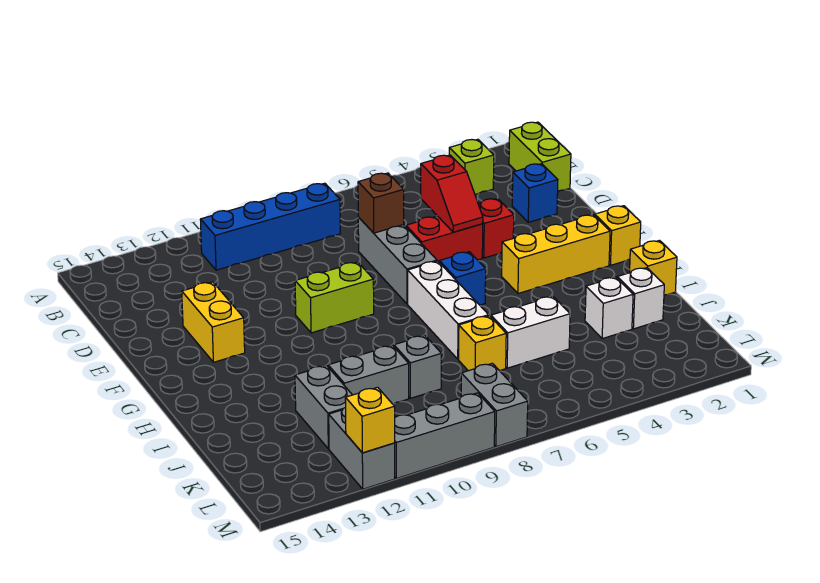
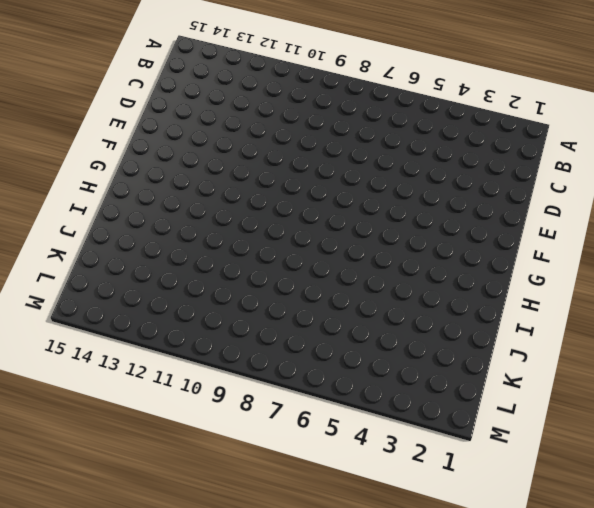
none -> lime 1x2 brick [509,122,571,191]
none -> lime 1x1 brick [449,139,494,194]
none -> blue 1x4 brick [200,183,340,270]

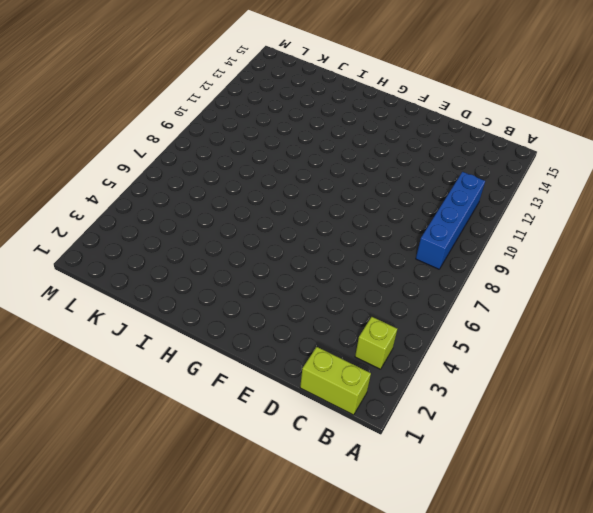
none -> blue 1x1 brick [512,164,558,222]
none -> grey 1x3 brick [358,217,437,304]
none -> red 1x1 brick [478,198,514,258]

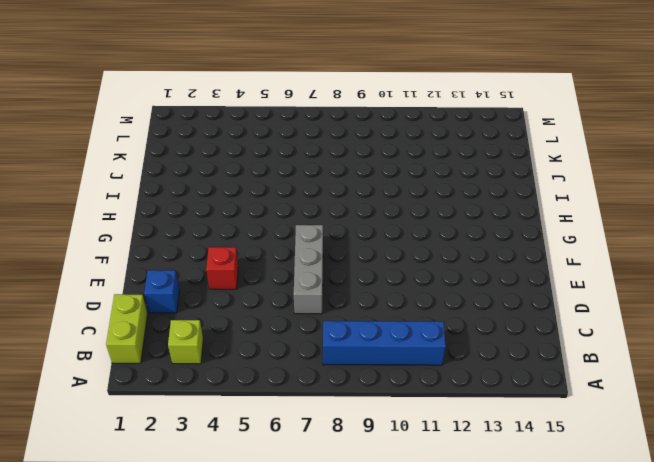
none -> red 1x2 brick [406,216,483,262]
none -> yellow 1x2 brick [182,282,245,362]
none -> lime 1x2 brick [295,262,374,333]

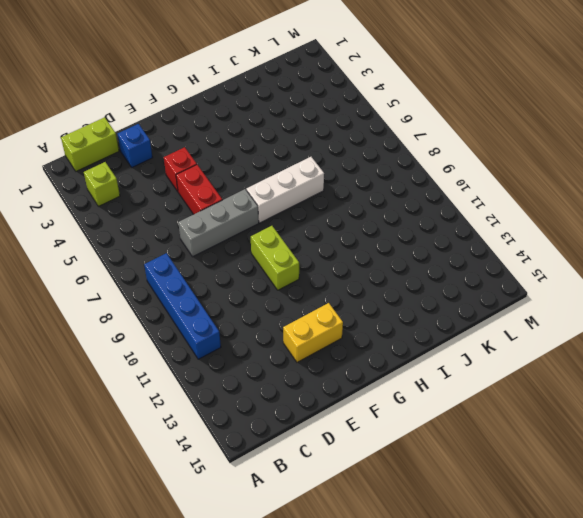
none -> yellow 1x1 brick [595,206,641,265]
none -> yellow 1x3 brick [502,215,610,293]
none -> blue 1x1 brick [439,252,486,305]

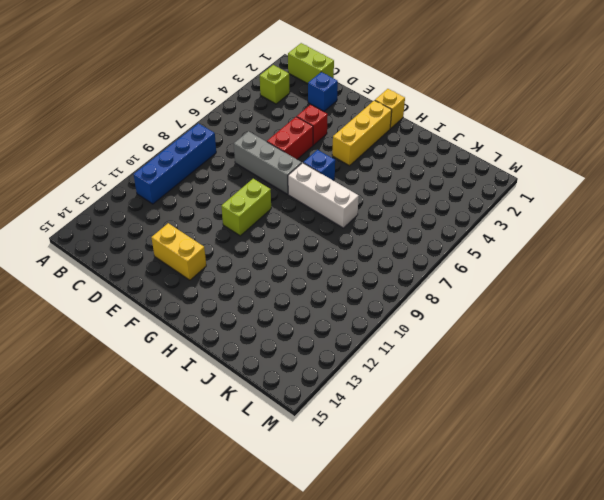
none -> yellow 1x1 brick [630,240,677,295]
none -> white 1x1 brick [617,268,664,329]
none -> white 1x1 brick [585,277,633,339]

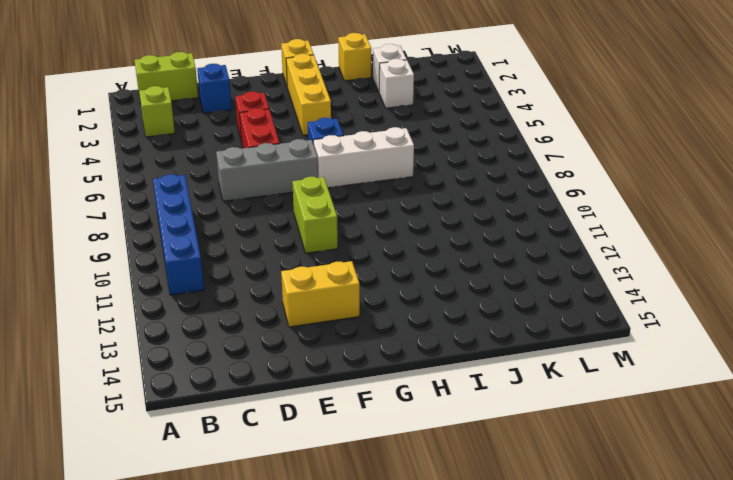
none -> white 1x2 brick [491,296,570,368]
none -> yellow 1x1 brick [459,316,506,371]
none -> grey 1x1 brick [394,335,441,398]

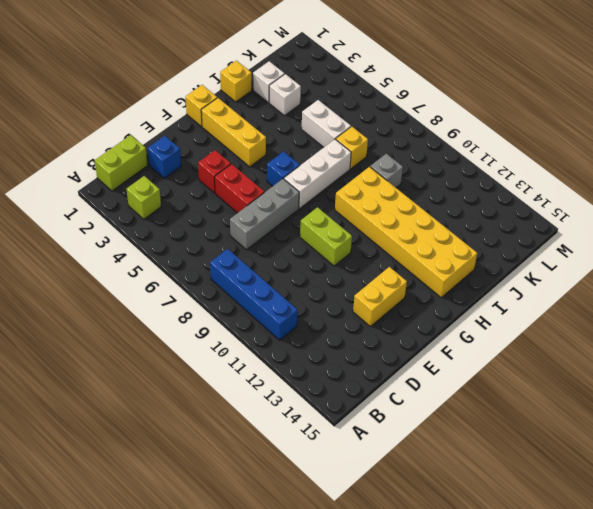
yellow 2x6 brick [335,167,477,298] -> none
none -> grey 1x2 brick [328,345,409,404]
none -> grey 1x2 brick [295,365,352,449]
none -> grey 1x2 brick [461,363,528,447]

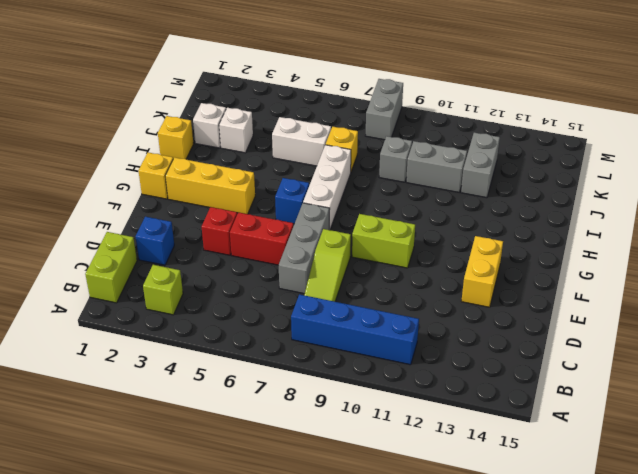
lime 1x3 slope [304,229,351,302] -> none
none -> grey 1x2 brick [329,407,395,489]
none -> grey 1x3 brick [395,393,495,478]
none -> red 1x2 slope [421,155,483,232]

